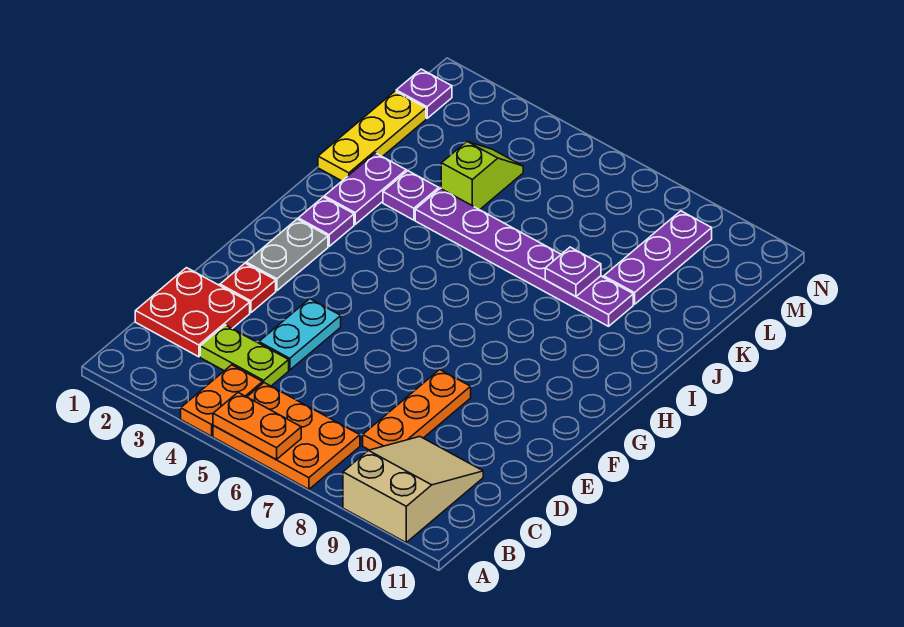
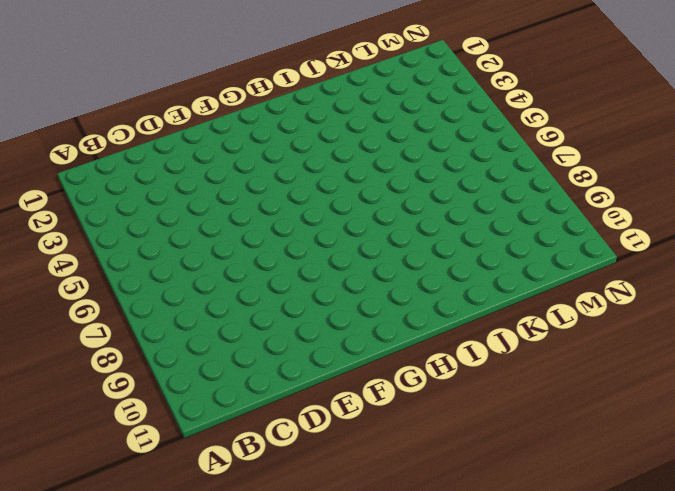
none -> orange 1x2 plate [181,365,263,436]
none -> orange 2x3 plate [213,383,360,489]
none -> tan 2x3 slope [343,437,483,542]

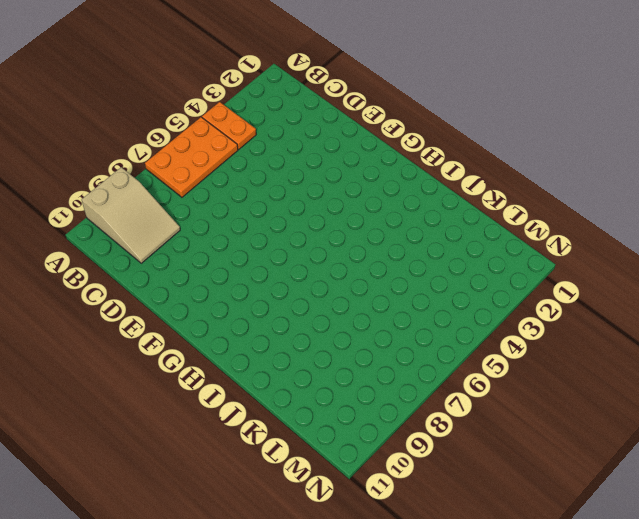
none -> red 2x2 plate [135,268,250,357]
none -> lime 1x2 plate [200,325,289,386]
none -> orange 1x3 plate [363,370,471,450]

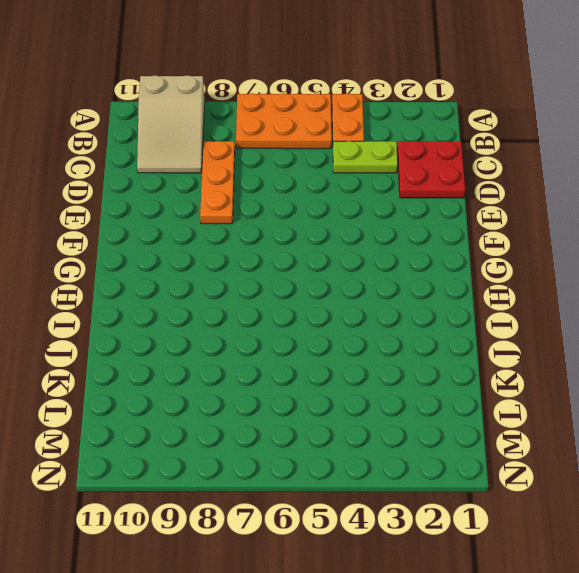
none -> cyan 1x2 plate [259,299,341,370]
none -> red 1x1 plate [220,263,276,313]
none -> grey 1x2 plate [246,219,328,290]

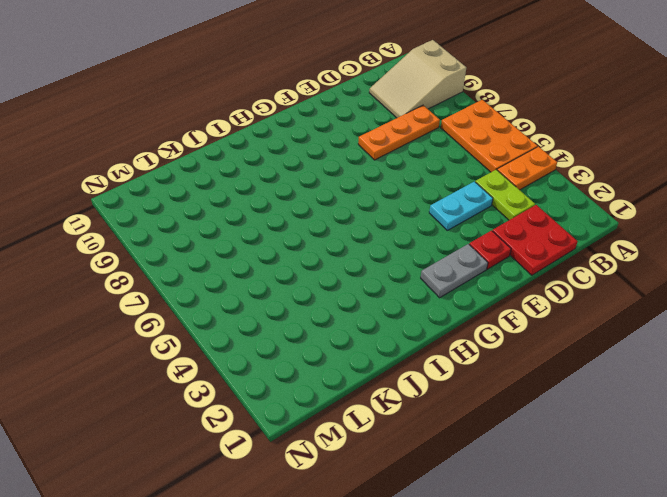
none -> purple 1x1 plate [298,197,354,246]
none -> purple 1x2 plate [324,153,406,224]
none -> yellow 1x3 plate [318,91,426,181]

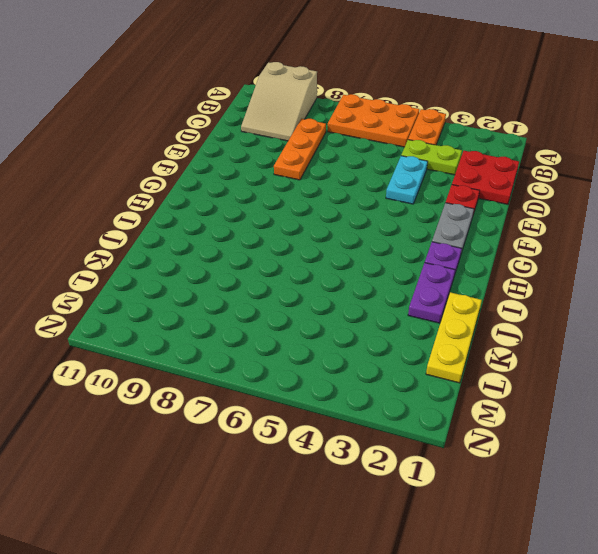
none -> purple 1x1 plate [383,171,439,220]
none -> purple 1x6 plate [415,188,633,326]
none -> lime 1x2 slope [441,142,523,210]

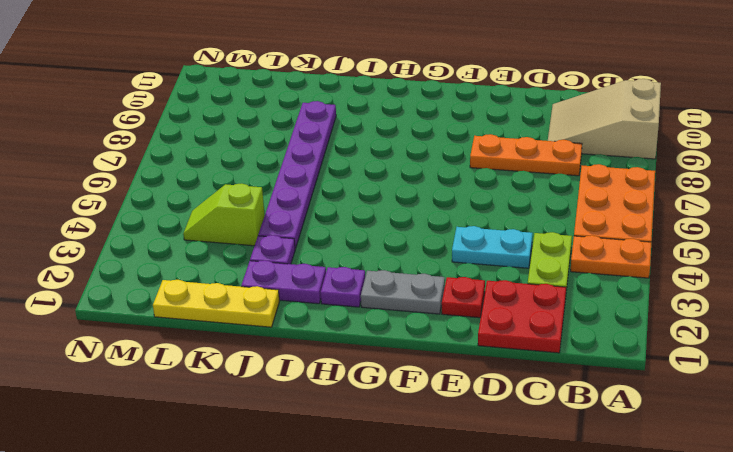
none -> purple 1x3 plate [604,211,712,304]
none -> purple 1x1 plate [396,69,452,118]
none -> orange 1x2 plate [213,393,301,460]

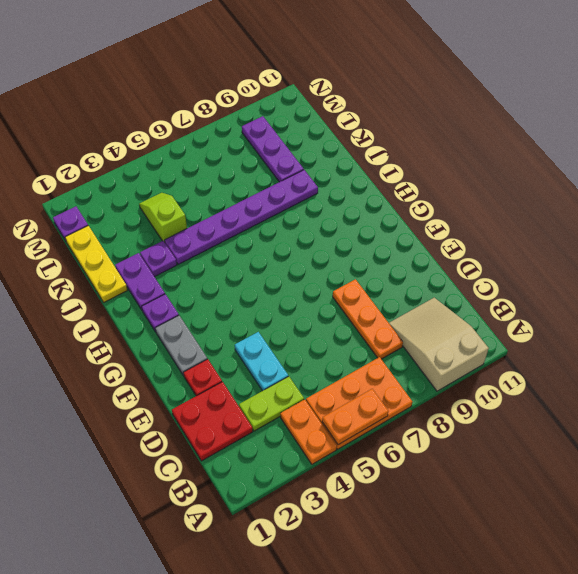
none -> purple 1x1 plate [545,247,601,296]

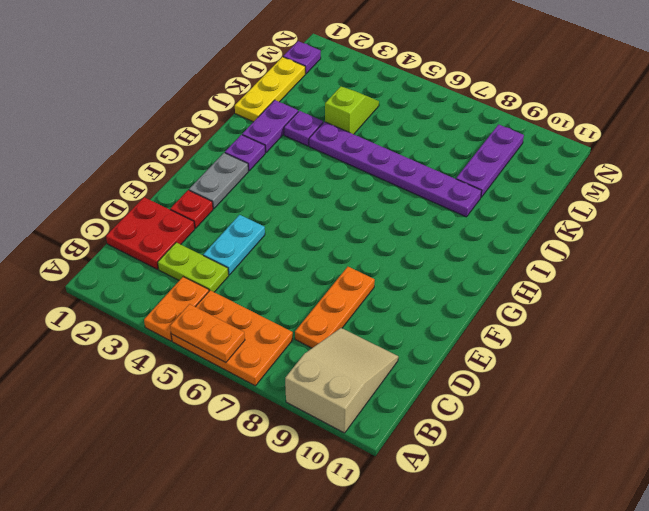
none -> purple 1x1 plate [545,247,601,296]

